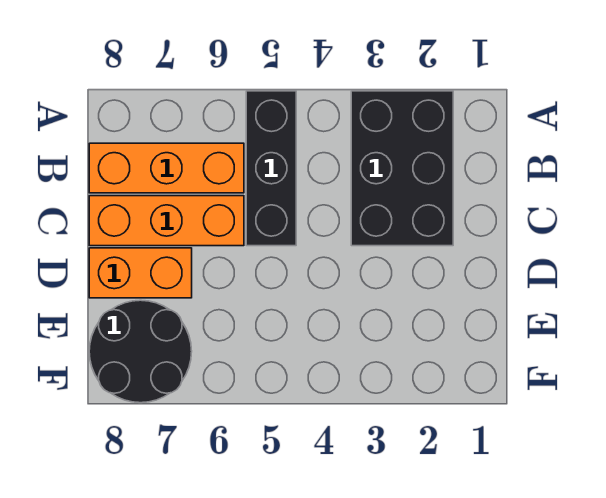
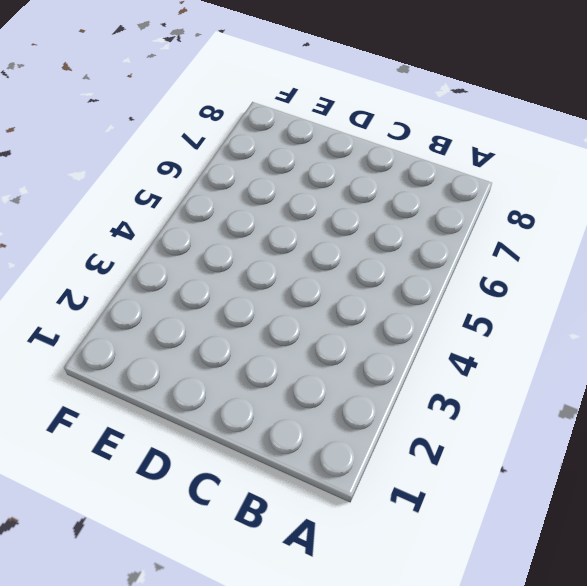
none -> black 2x3 brick [351,91,453,246]
none -> black 1x3 brick [246,91,296,246]

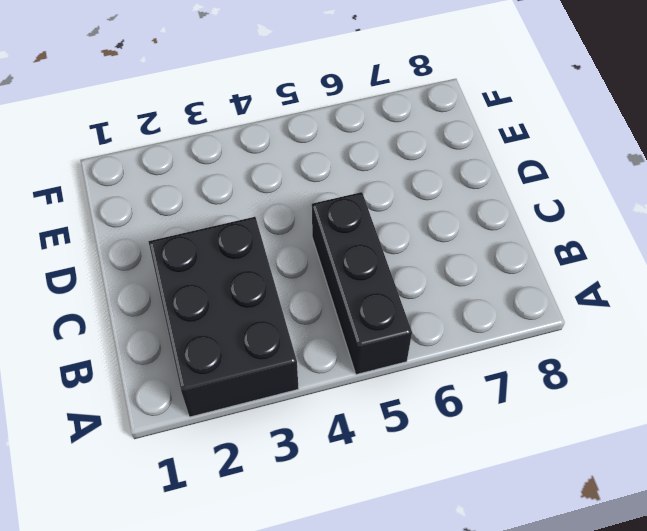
none -> orange 1x3 brick [89,143,244,193]
none -> orange 1x3 brick [89,196,244,246]

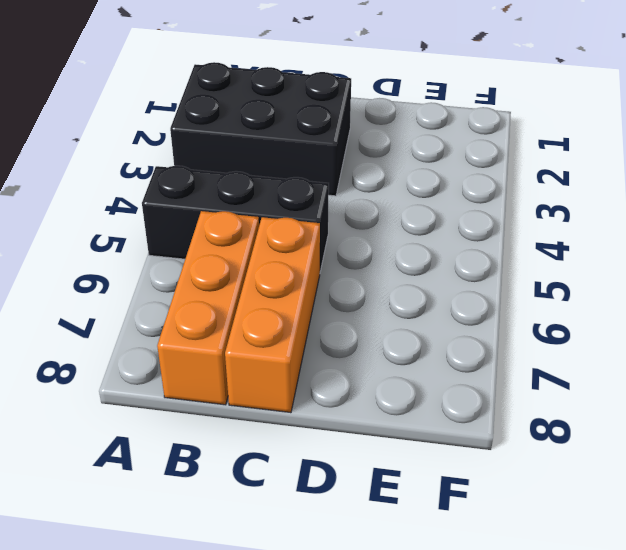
none -> orange 1x2 brick [89,248,192,298]
none -> black 2x2 round brick [89,300,192,403]

